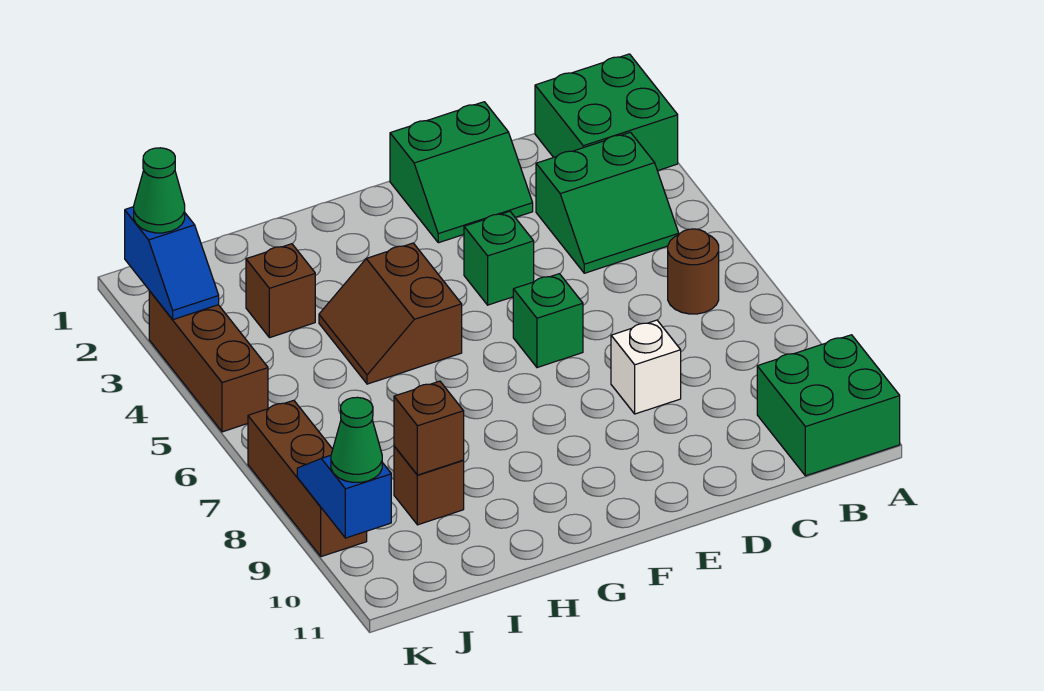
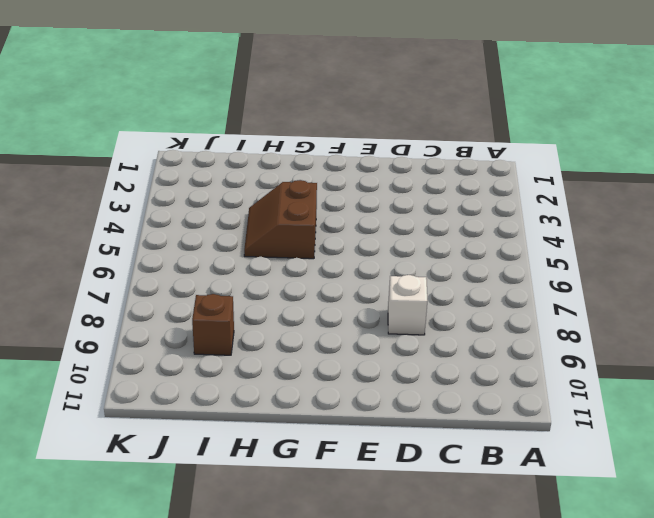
none -> green 2x2 brick [535,54,678,171]
none -> green 2x2 brick [757,335,900,476]
none -> green 2x2 slope [536,132,679,273]

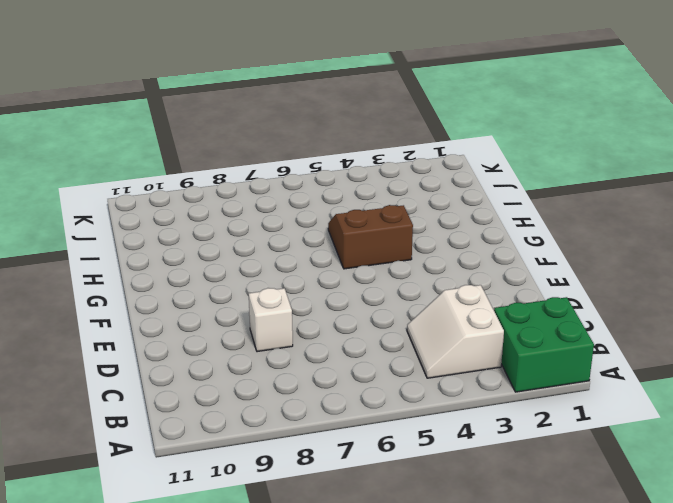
white 2x2 slope [407,285,504,378] -> green 2x2 slope [536,132,679,273]
none -> green 2x2 brick [757,335,900,476]
none -> brown 1x1 round brick [668,229,719,314]
none -> green 2x2 slope [390,102,533,243]

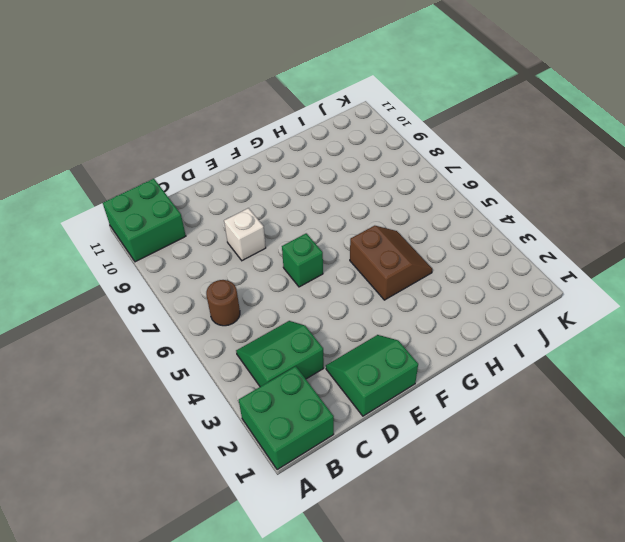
none -> green 1x1 brick [464,211,534,305]
none -> brown 1x1 brick [246,244,315,338]
none -> brown 1x1 brick [394,446,464,525]

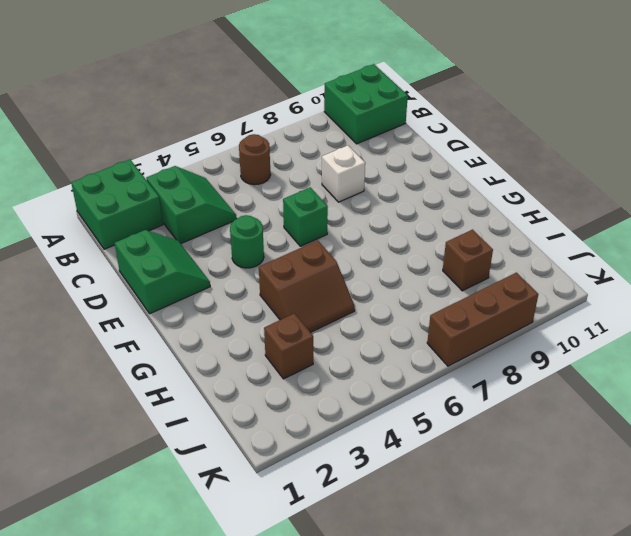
green 1x1 round brick [230,215,264,268] -> green 1x1 brick [464,211,534,305]
none -> brown 1x3 brick [149,291,268,432]
none -> brown 1x1 brick [394,381,464,475]
none -> blue 1x2 slope [125,207,219,320]

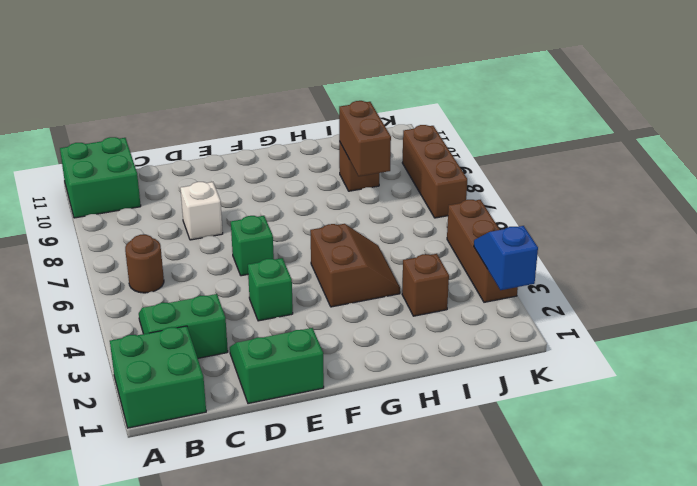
brown 1x2 brick [339,101,391,176] -> brown 1x1 brick [394,381,464,475]
none -> blue 1x2 slope [297,455,391,538]
none -> green 1x1 cone [134,148,185,233]
none -> green 1x1 cone [331,397,382,482]

